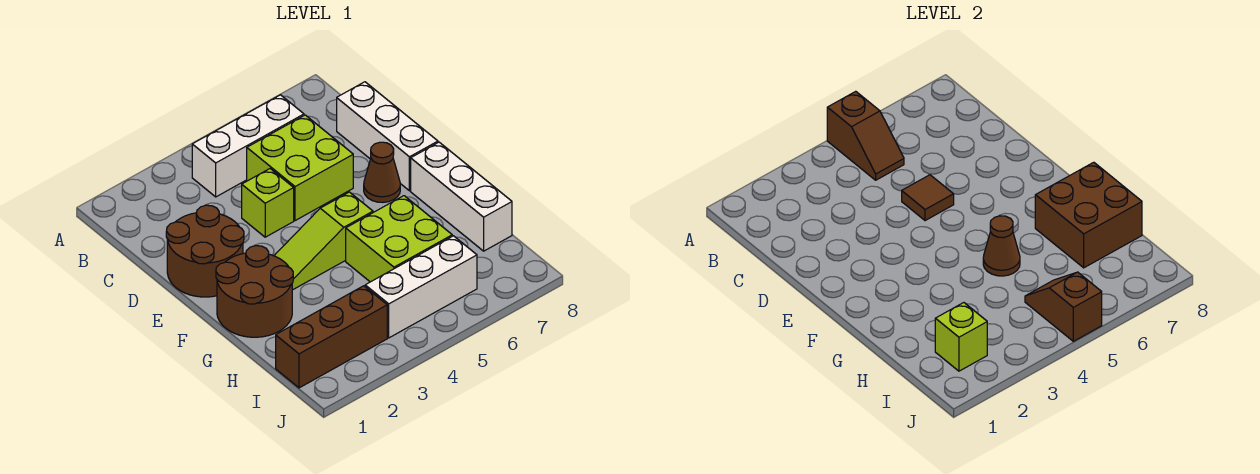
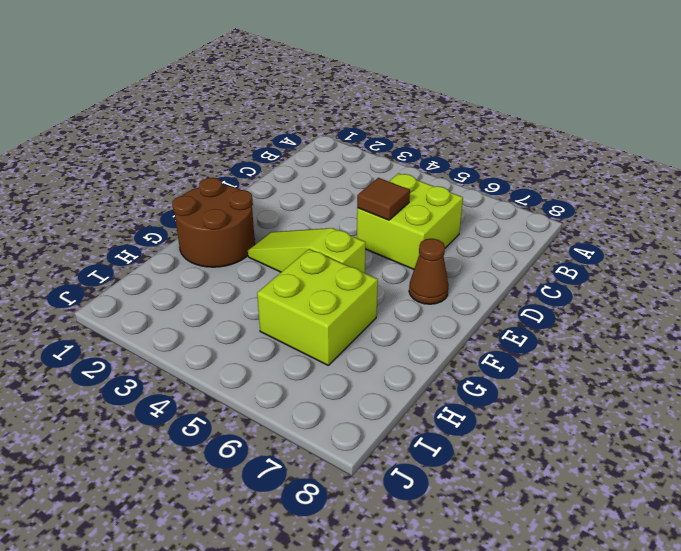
none -> white 1x3 brick [192,95,304,197]
none -> white 1x3 brick [337,82,438,191]
none -> brown 2x2 round brick [166,205,244,297]

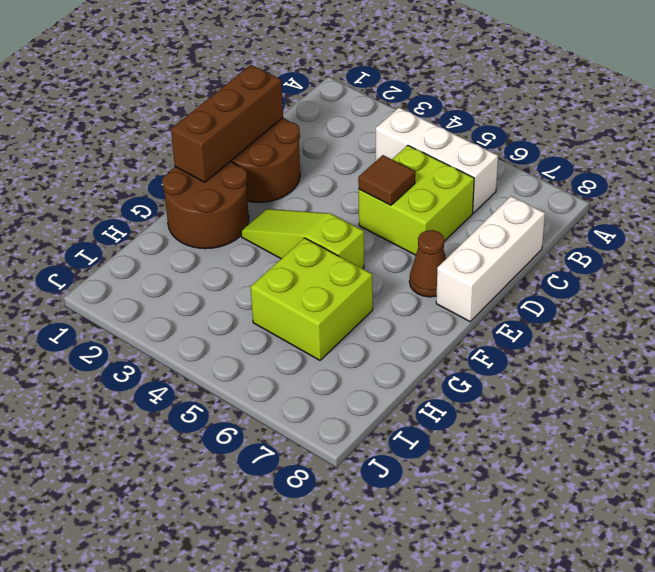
brown 1x3 brick [171,65,283,182] -> brown 1x3 brick turned to [276,286,387,388]
none -> lime 1x1 brick [242,169,294,237]
none -> white 1x3 brick [411,142,512,251]
none -> white 1x3 brick [365,236,477,338]

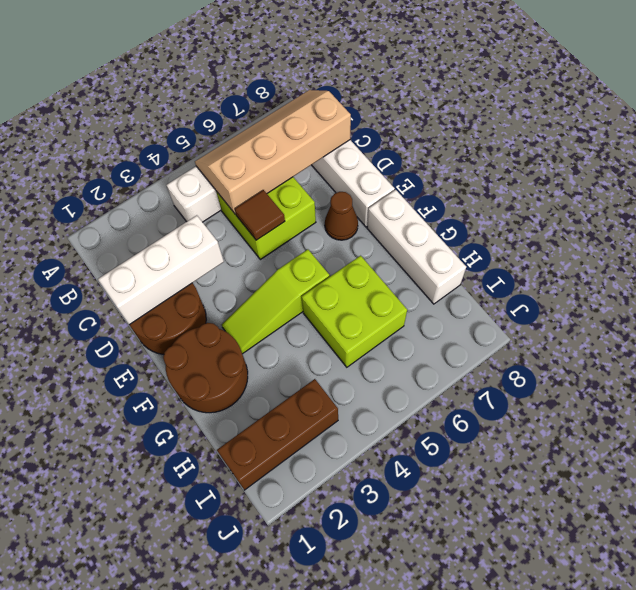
tan 2x4 slope [195,90,351,214] -> brown 1x2 slope [827,91,904,180]
white 1x3 brick [98,215,224,325] -> white 1x3 brick moved to [365,236,477,338]
none -> lime 1x1 brick [242,169,294,237]
none -> brown 1x1 cone [983,216,1020,276]
none -> brown 2x2 brick [1035,162,1142,268]

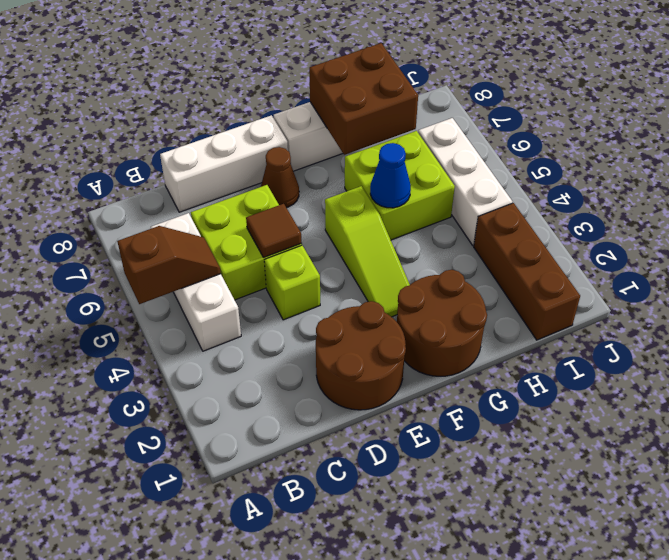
blue 1x1 cone [370,143,411,208] -> brown 1x1 cone [983,216,1020,276]
none -> lime 1x1 brick [935,303,987,371]
none -> brown 1x2 slope [1025,272,1102,341]

